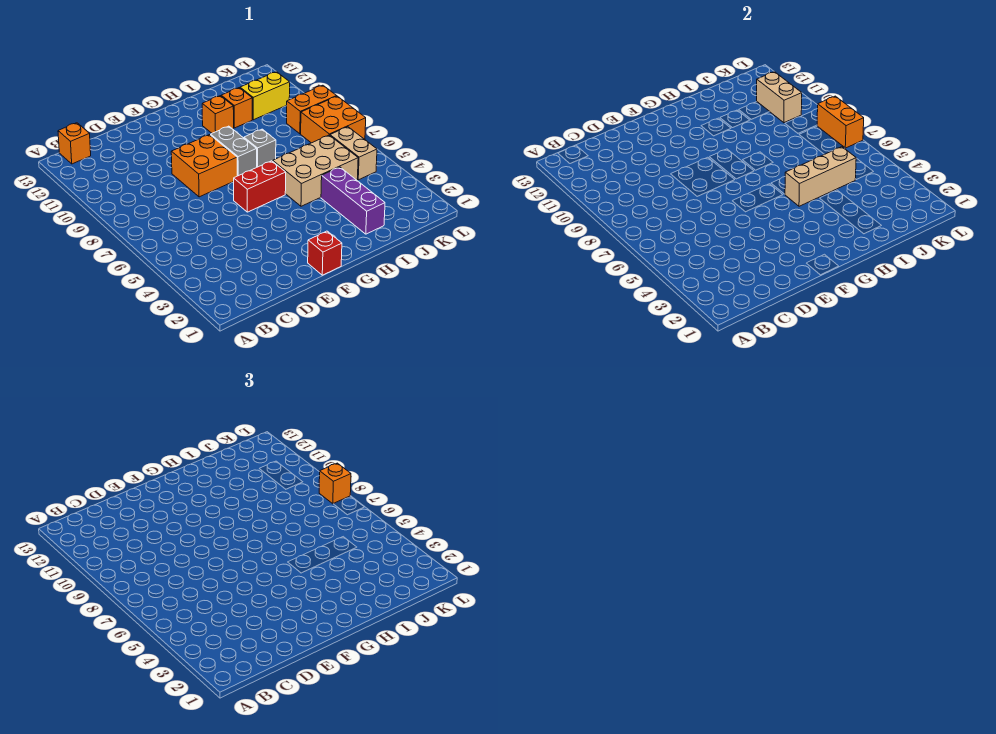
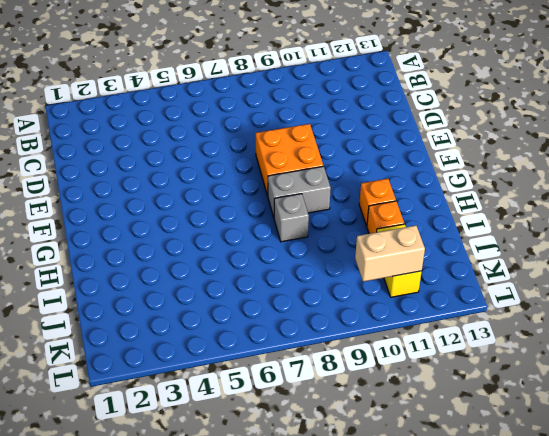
none -> orange 1x1 brick [58,123,91,164]
none -> red 1x1 brick [308,231,342,275]
none -> red 1x2 brick [234,161,286,212]

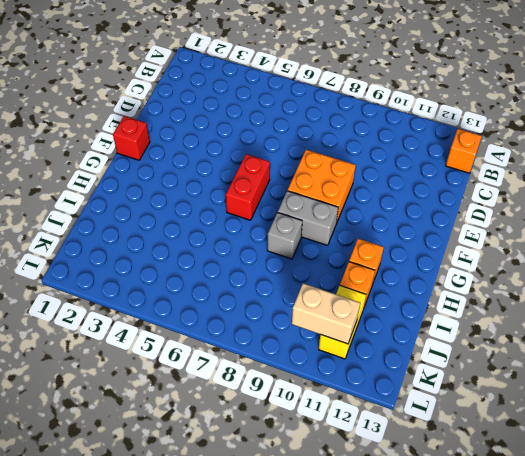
none -> tan 2x3 brick [273,135,358,206]
none -> purple 1x3 brick [321,167,385,234]
none -> tan 1x2 brick [330,127,377,180]

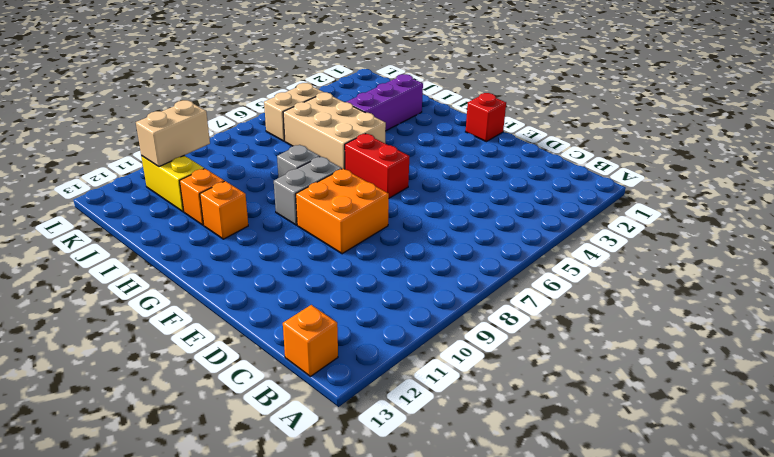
none -> orange 2x2 brick [301,96,366,143]
none -> orange 1x2 brick [287,85,336,134]
none -> tan 1x3 brick [785,147,856,206]

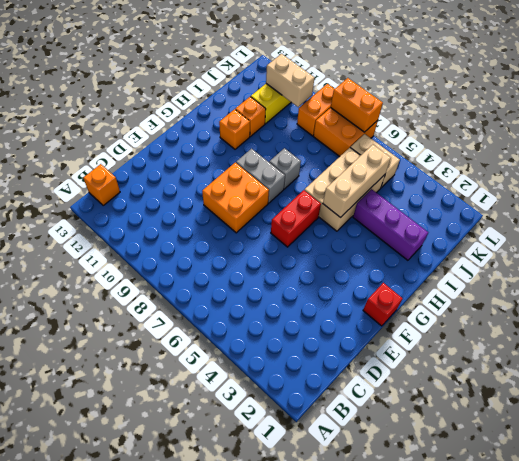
none -> orange 1x1 brick [319,463,351,504]

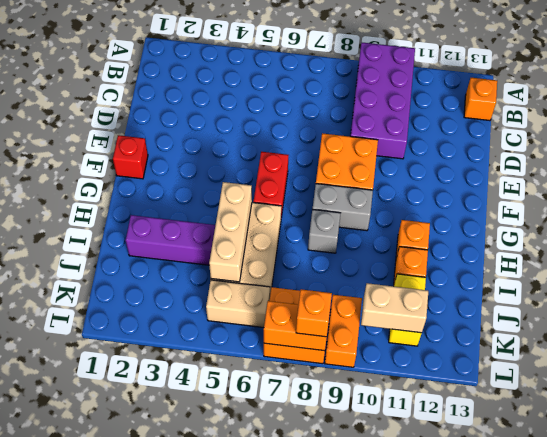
purple 2x4 brick [351,43,415,159] -> none

